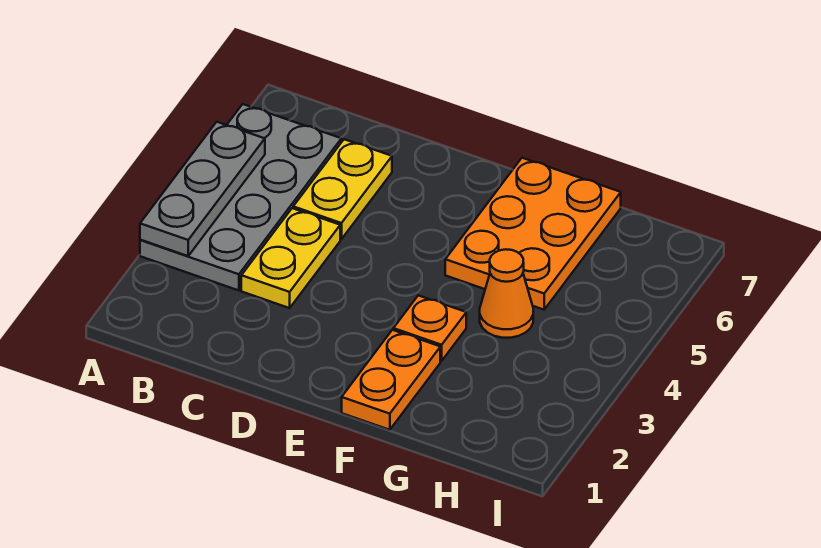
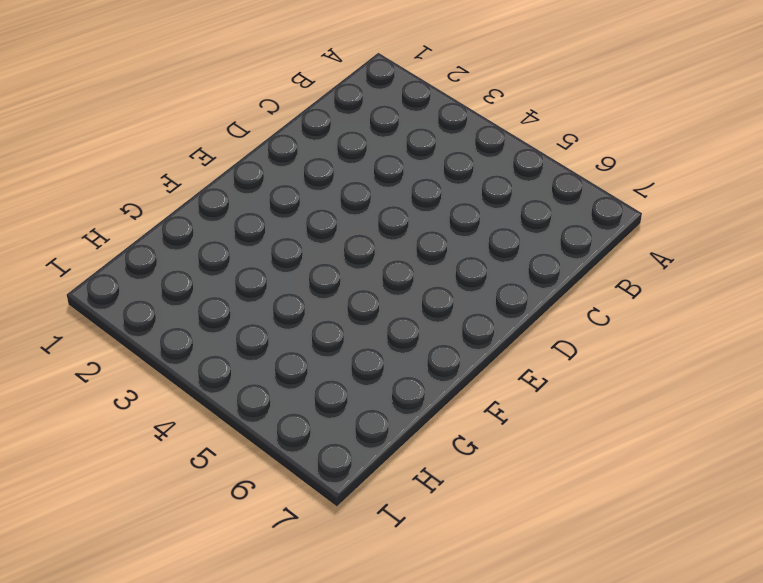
none -> grey 2x4 plate [140,104,341,290]
none -> yellow 1x2 plate [241,208,340,308]

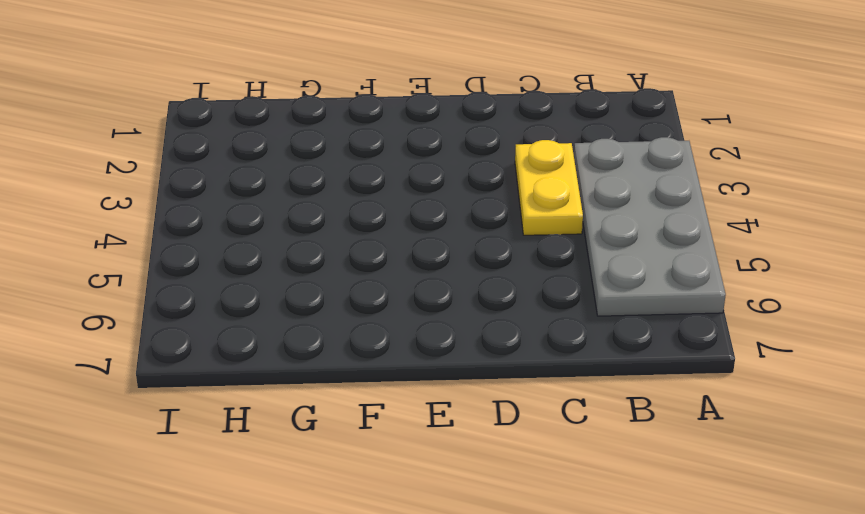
none -> yellow 1x2 plate [293,139,392,239]
none -> orange 1x2 plate [342,330,440,430]

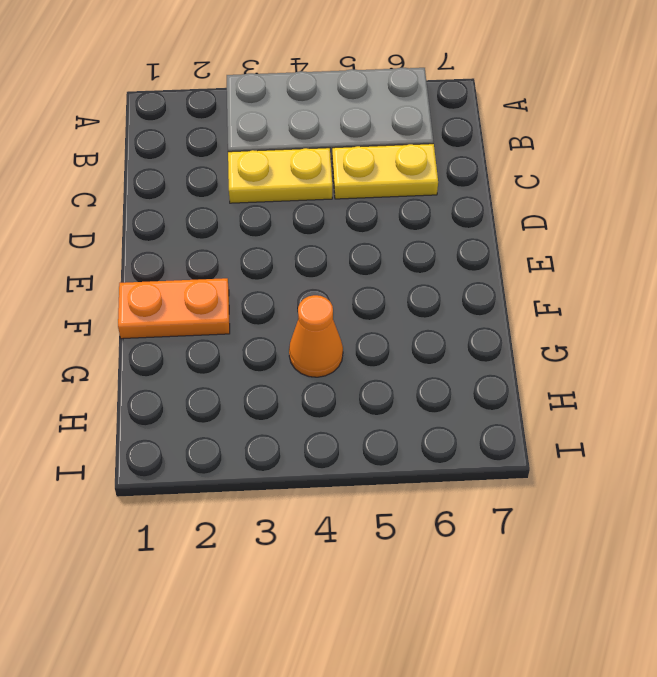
none -> orange 1x1 plate [393,295,466,361]
none -> orange 2x3 plate [445,158,621,310]

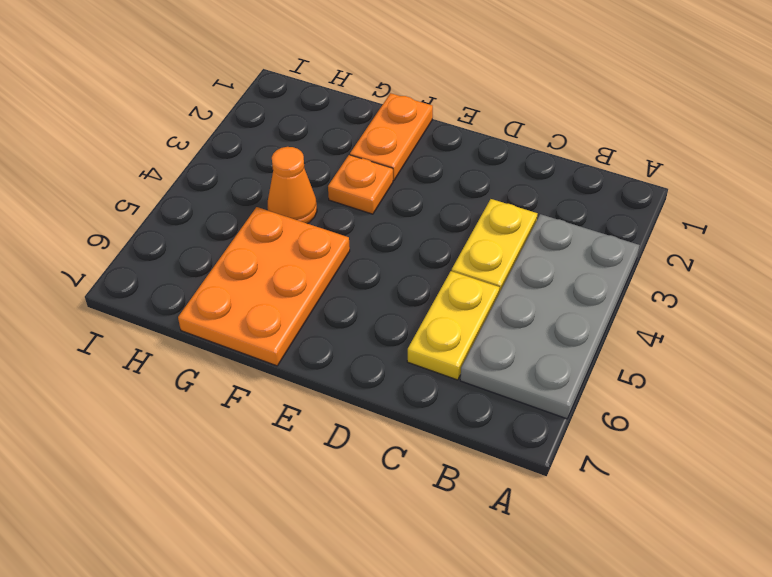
none -> grey 1x3 plate [140,122,265,256]

